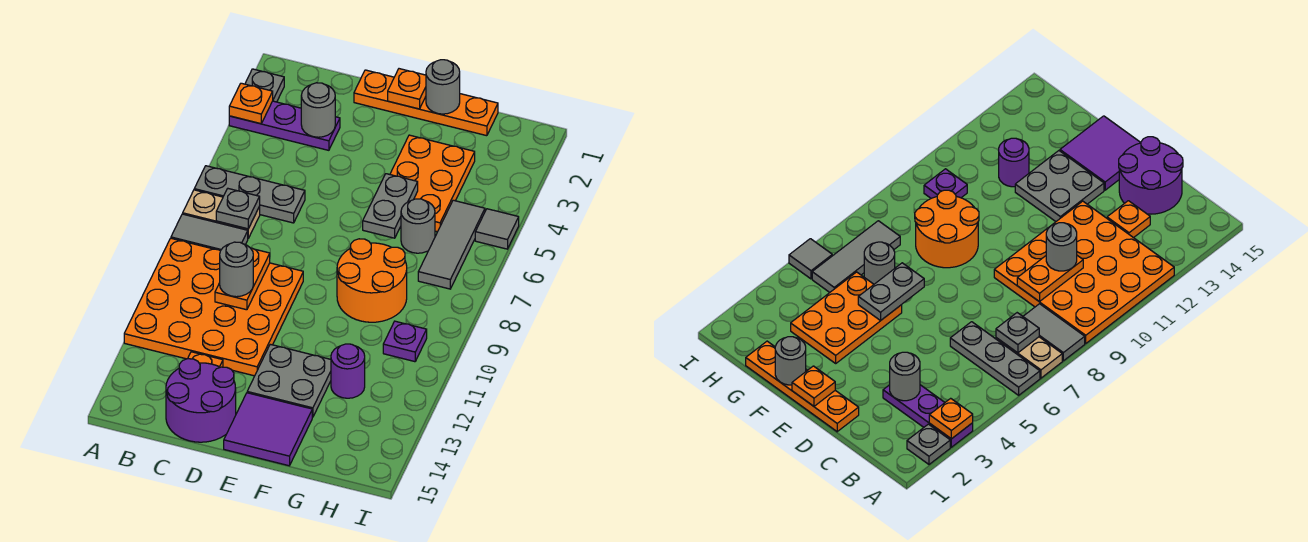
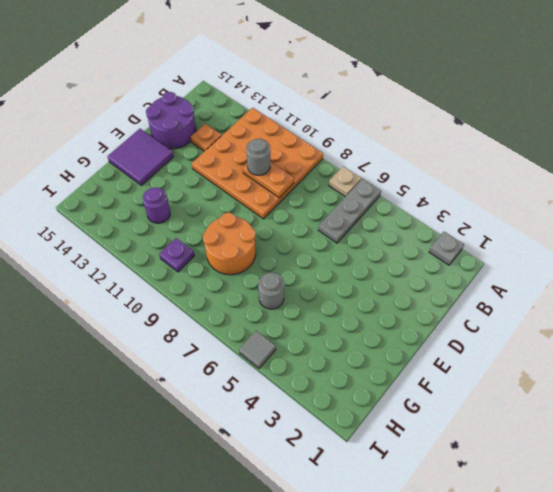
tan 1x1 plate [329,166,361,197] -> tan 1x2 plate [183,190,260,238]
none -> purple 1x3 plate [229,101,340,150]
none -> grey 1x2 tile [171,214,248,251]
none -> orange 1x4 plate [354,70,498,136]

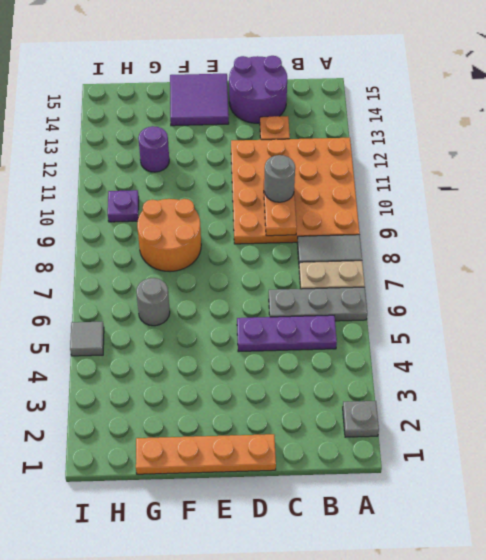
purple 1x3 plate [237,315,337,352] -> purple 1x3 plate moved to [229,101,340,150]
none -> grey 2x2 plate [247,344,331,417]
none -> orange 2x3 plate [390,135,475,232]
none -> grey 1x3 tile [418,200,485,289]

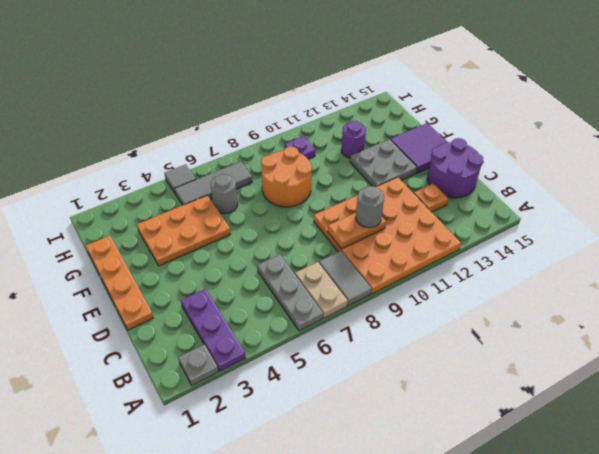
none -> orange 1x1 plate [229,83,273,124]
none -> grey 1x1 plate [216,189,260,229]
none -> grey 1x1 round brick [301,83,335,137]

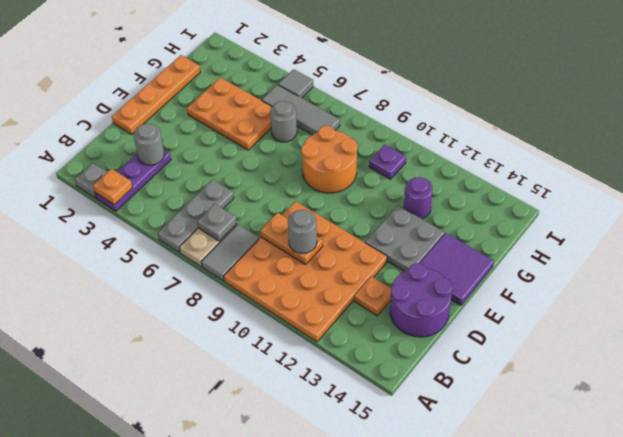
none -> orange 1x1 plate [388,69,426,109]
none -> grey 1x1 round brick [426,60,460,114]
none -> grey 1x2 plate [363,174,418,238]

